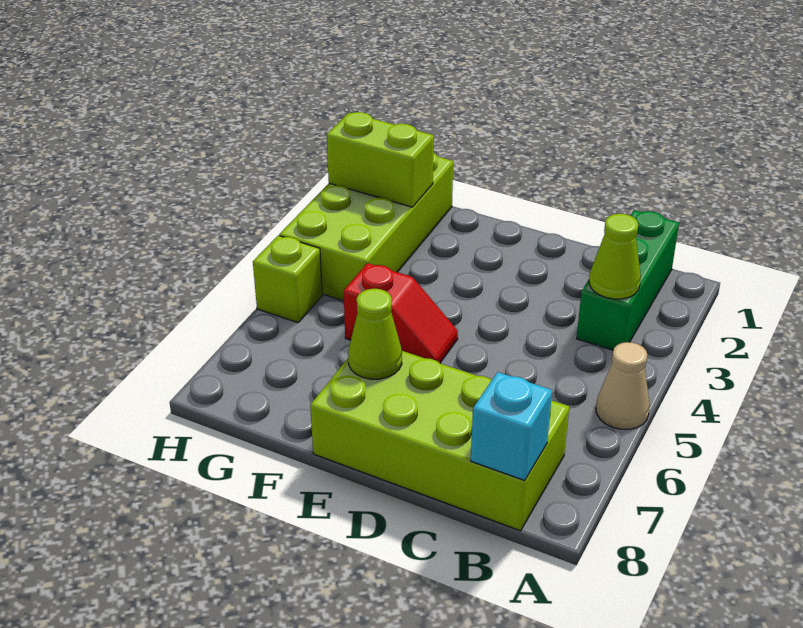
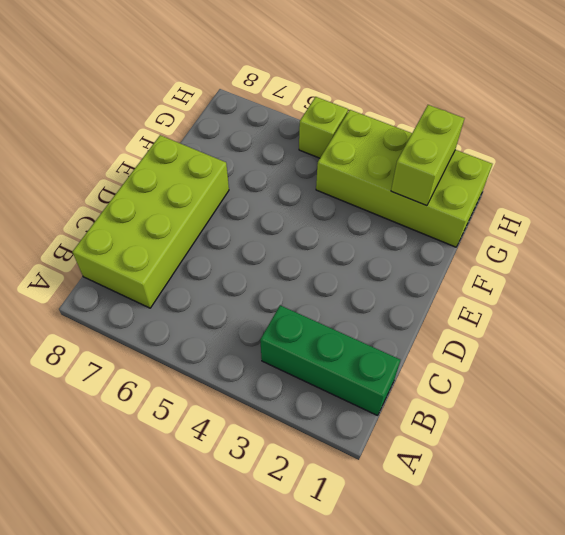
none -> tan 1x1 cone [596,342,650,429]
none -> red 1x2 slope [344,263,458,363]

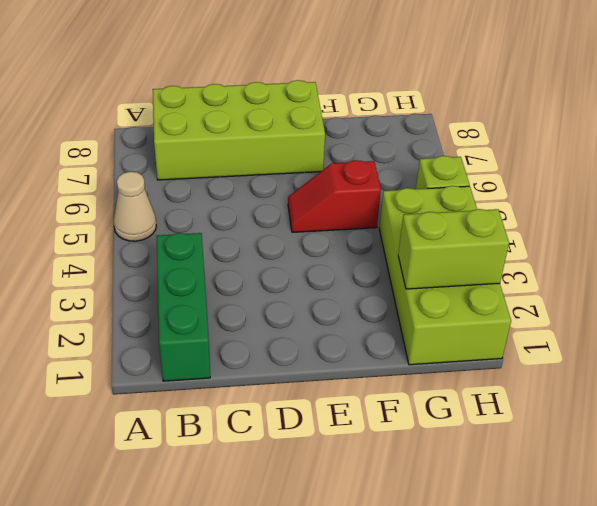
none -> lime 1x1 cone [589,214,641,299]
none -> cyan 1x1 brick [471,372,552,480]

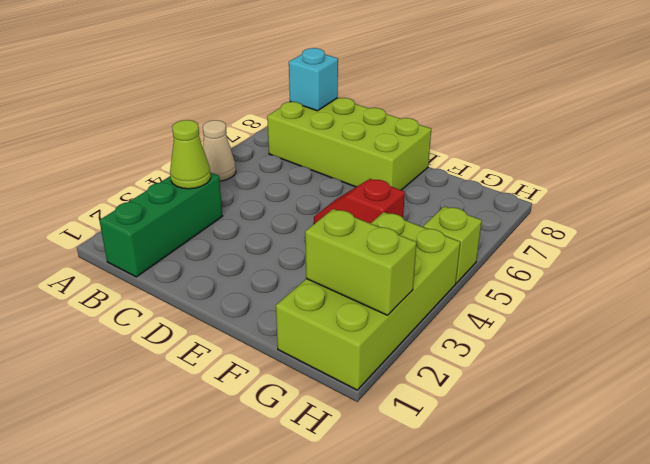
none -> lime 1x1 cone [348,289,402,379]

